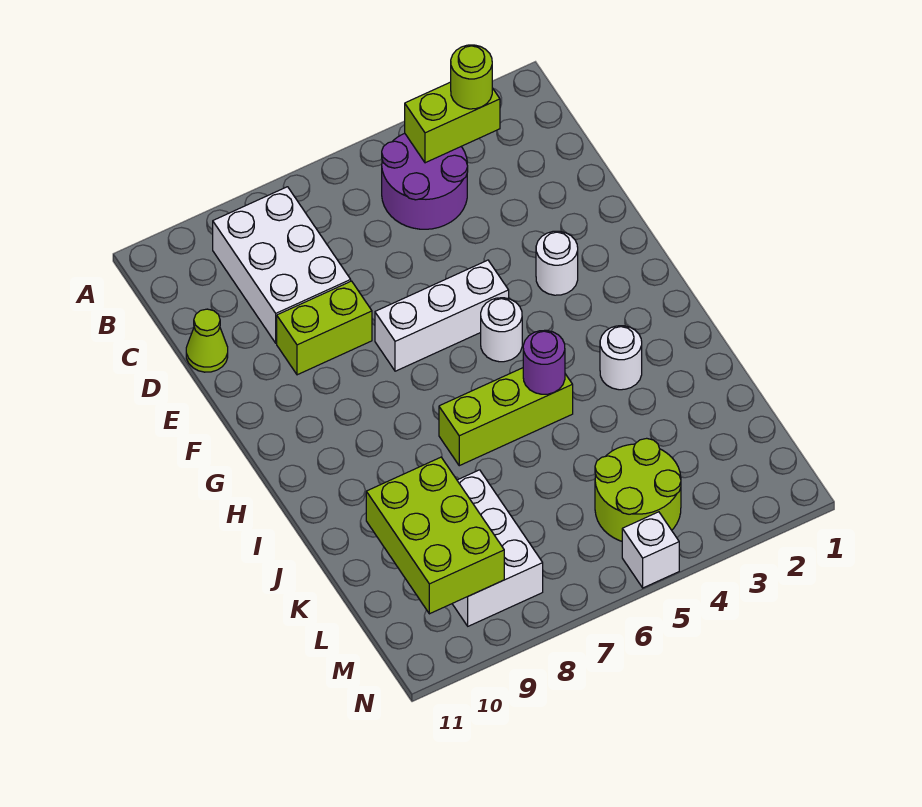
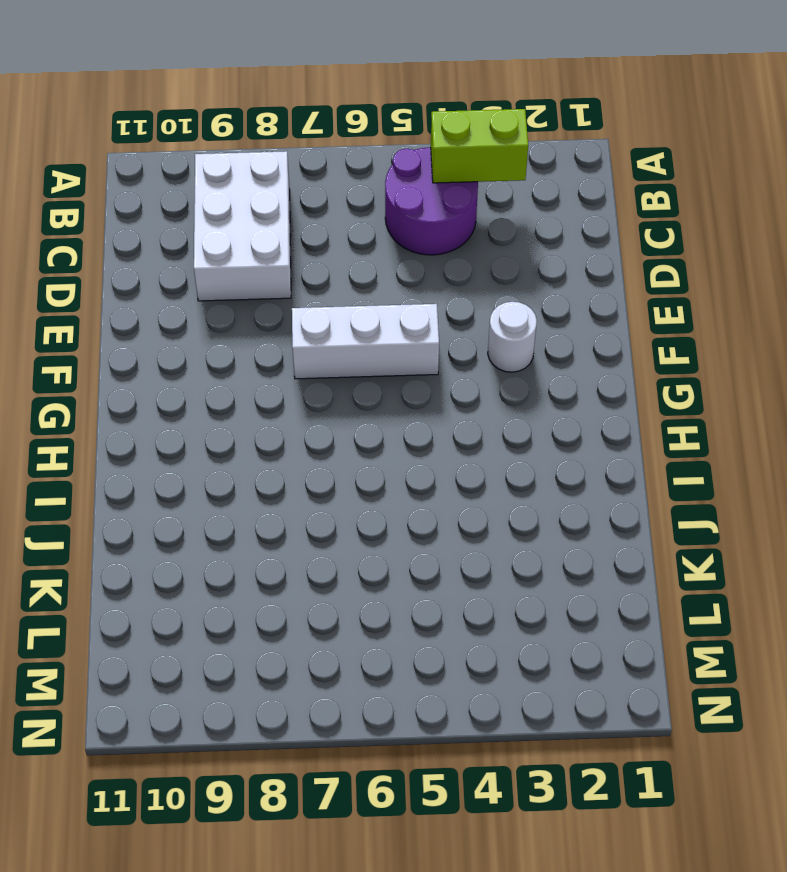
none -> lime 1x1 cone [186,309,228,372]
none -> lime 1x2 brick [277,281,372,375]
none -> white 1x1 round brick [481,298,522,362]

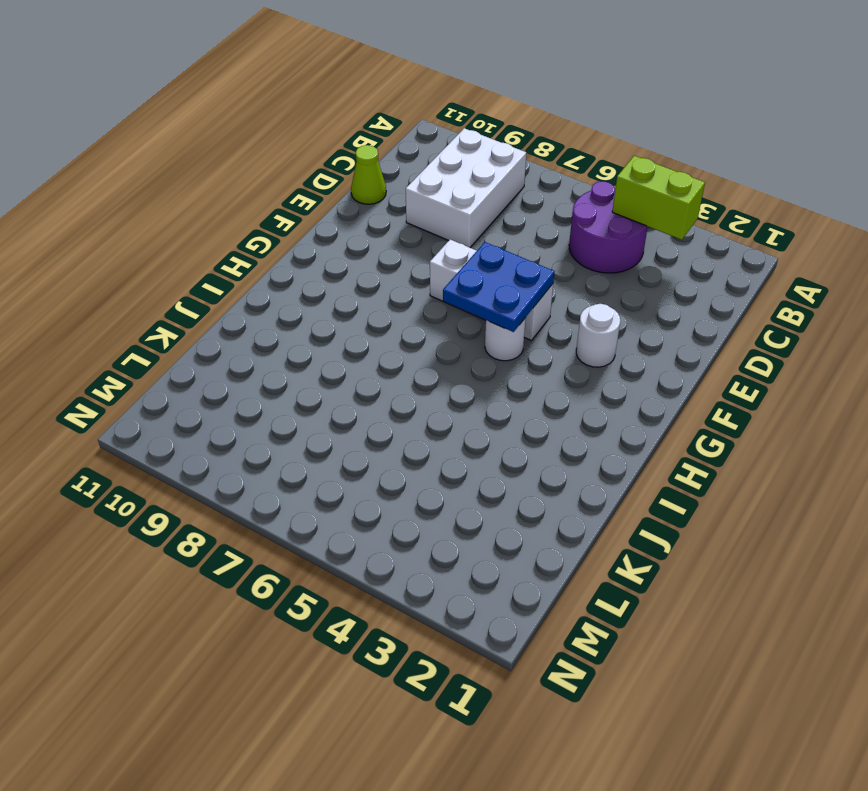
blue 2x2 plate [443,242,554,332] -> none
none -> lime 1x2 brick [277,281,372,375]
none -> white 1x1 round brick [600,326,642,390]
none -> lime 1x3 brick [439,368,573,466]

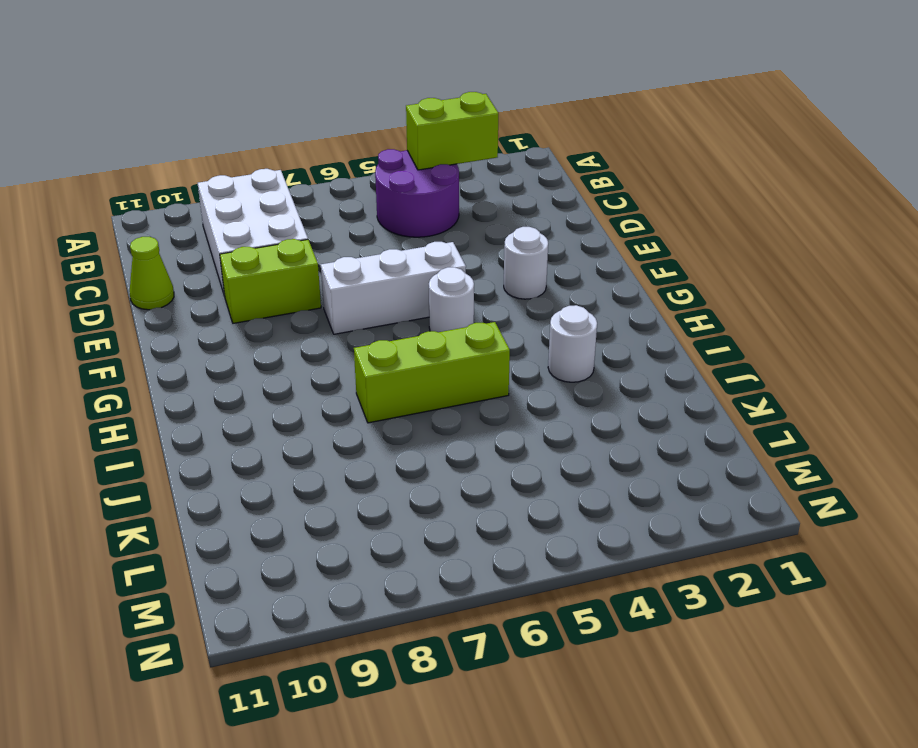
none -> white 2x3 brick [452,470,543,626]
none -> lime 2x2 round brick [595,438,681,541]
none -> white 1x1 brick [622,512,679,588]

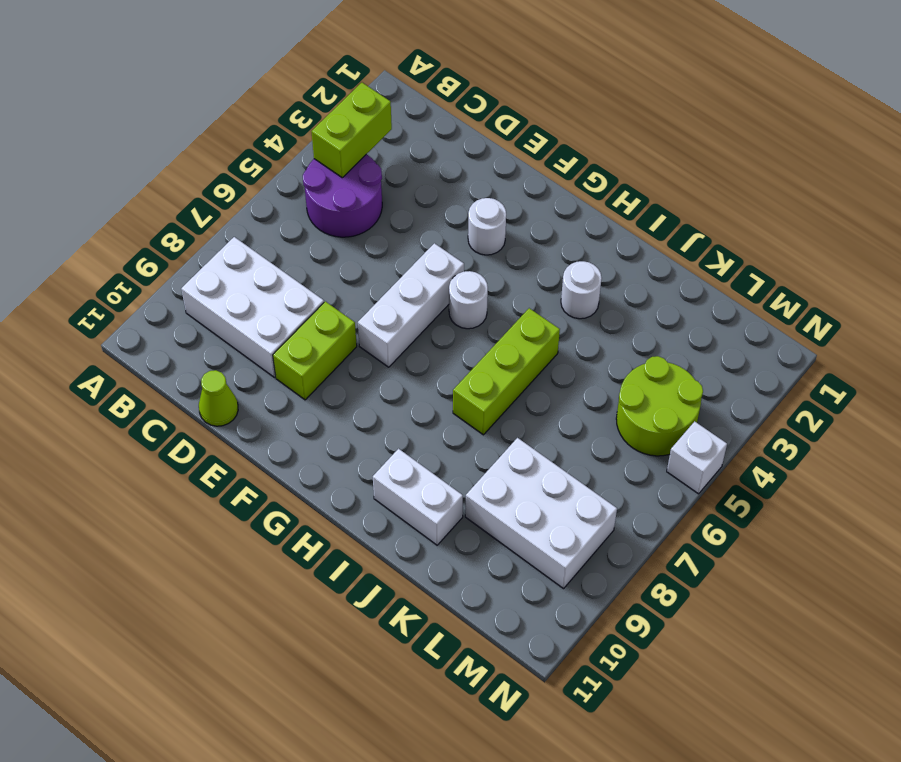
white 1x2 brick [373,449,463,545] -> none
none -> purple 1x1 round brick [523,330,565,394]
none -> lime 2x3 brick [366,457,504,614]
none -> lime 1x1 round brick [451,45,492,109]

